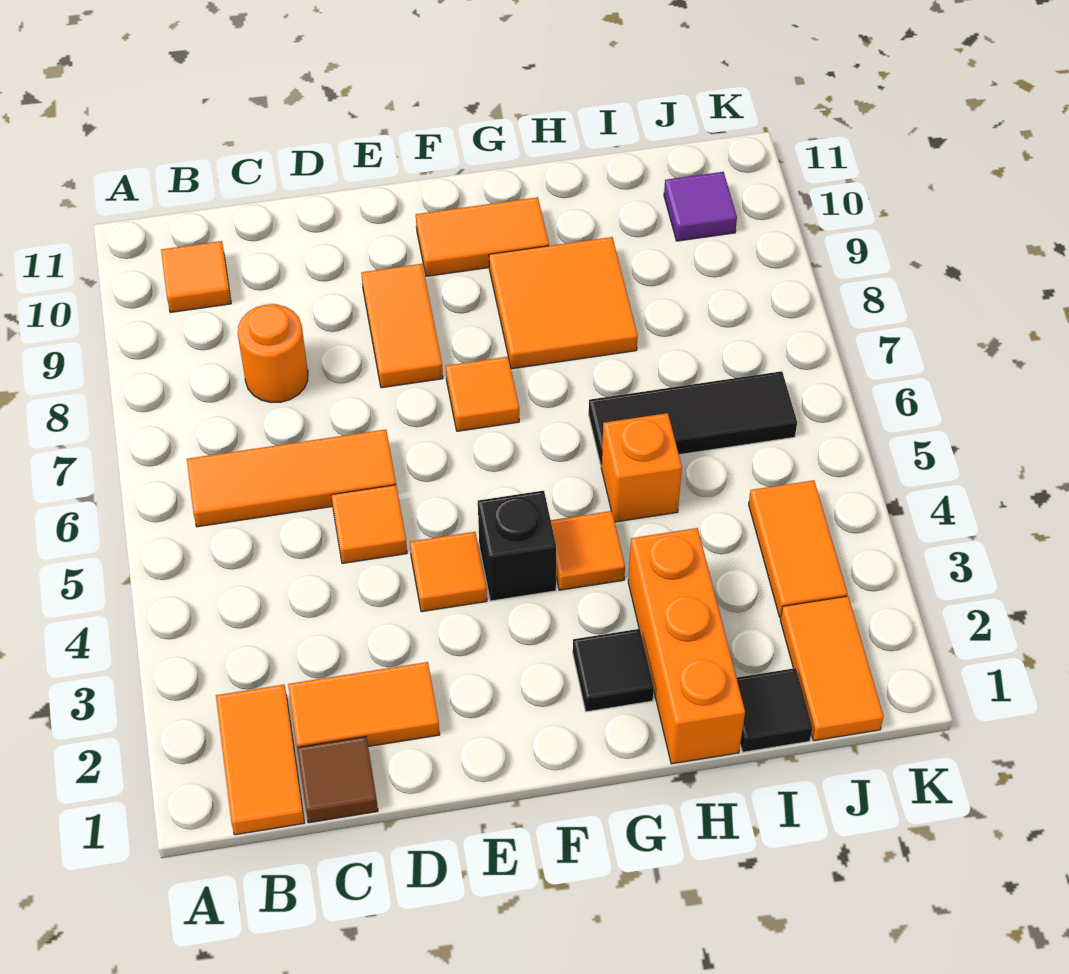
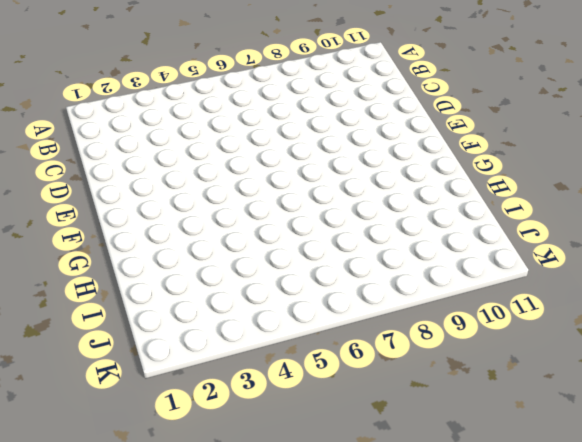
none -> orange 1x2 tile [216,685,304,835]
none -> orange 1x3 tile [187,430,396,527]
none -> orange 1x1 tile [161,241,231,313]

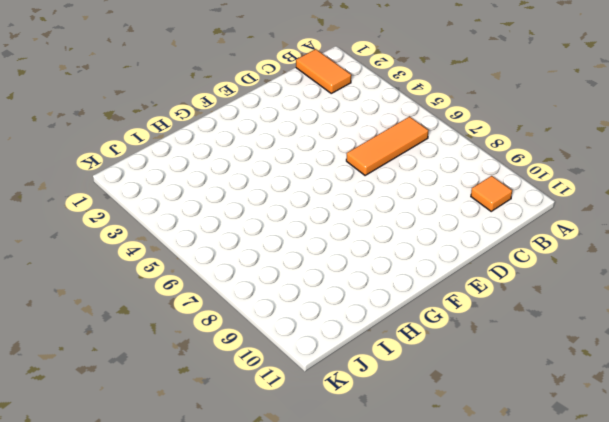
none -> brown 1x1 tile [297,737,378,823]
none -> orange 1x2 tile [288,662,440,747]
none -> orange 1x1 round brick [238,304,308,402]

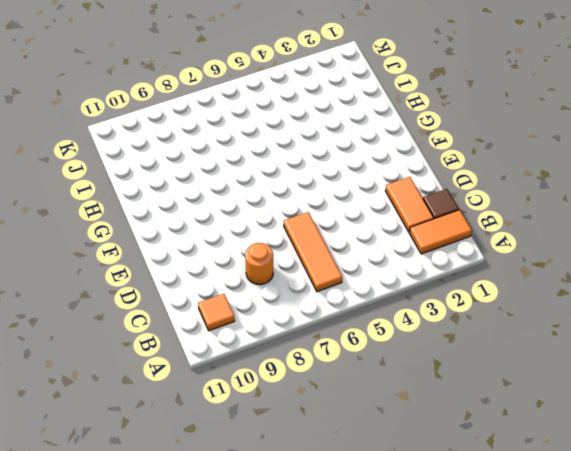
none -> orange 1x1 tile [331,485,407,563]
none -> orange 1x1 tile [410,532,487,612]
none -> orange 1x2 tile [361,264,443,388]

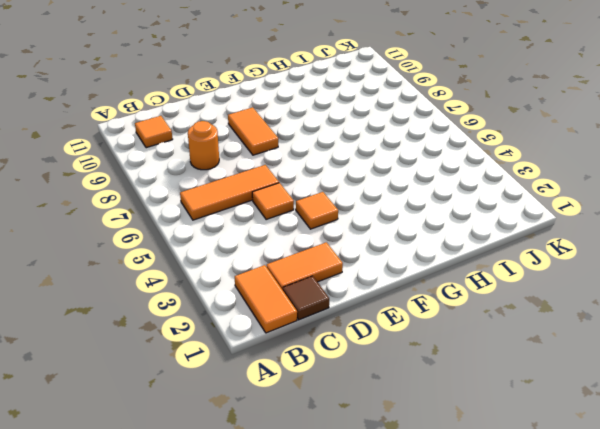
none -> black 1x1 brick [478,491,556,601]
none -> orange 1x1 tile [446,357,519,431]
none -> orange 1x2 tile [416,197,549,276]

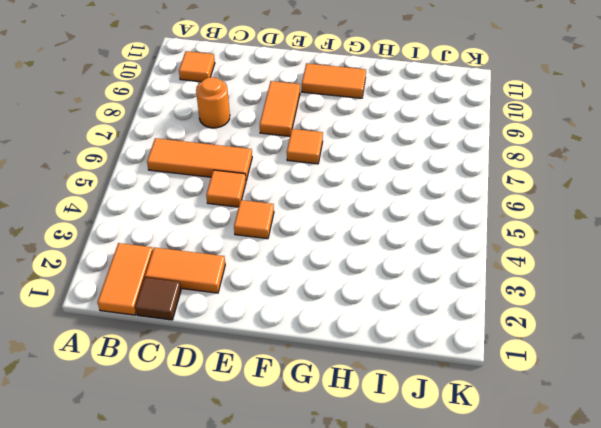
none -> black 1x1 brick [478,491,556,601]
none -> black 1x1 tile [573,629,654,712]
none -> orange 1x1 tile [551,511,625,590]

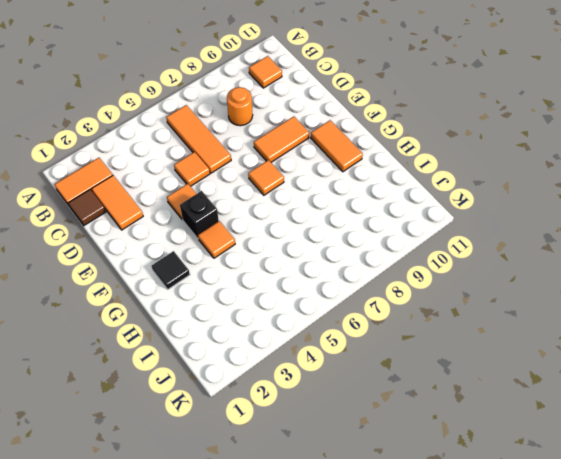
none -> orange 2x2 tile [489,237,638,369]
none -> orange 1x3 brick [628,528,745,764]
none -> orange 1x1 brick [601,413,682,522]

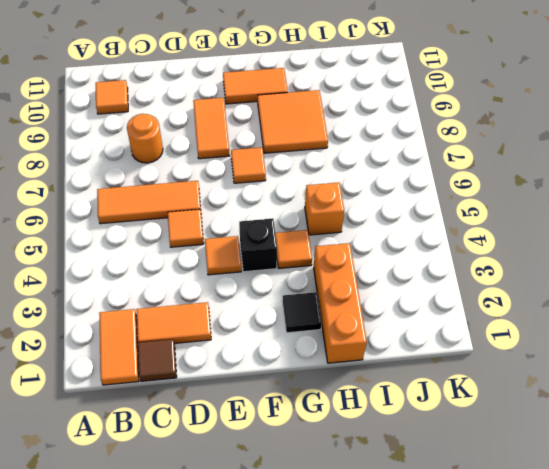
none -> black 1x3 tile [589,371,797,466]
none -> black 1x1 tile [737,668,812,752]
none -> orange 1x2 tile [780,596,884,741]

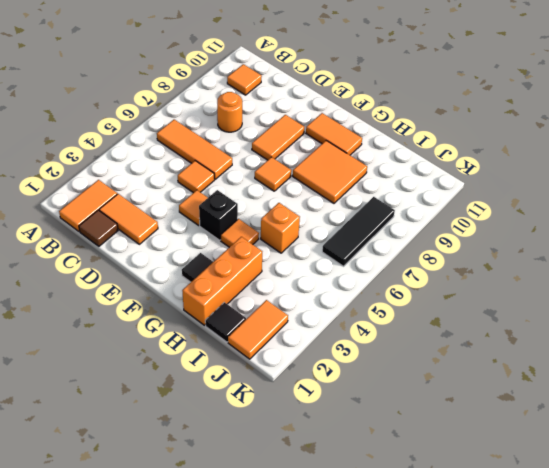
black 1x3 tile [322,197,395,266] -> black 1x3 tile turned to [589,371,797,466]
none -> orange 1x2 tile [749,480,847,617]
none -> purple 1x1 tile [664,172,737,241]

